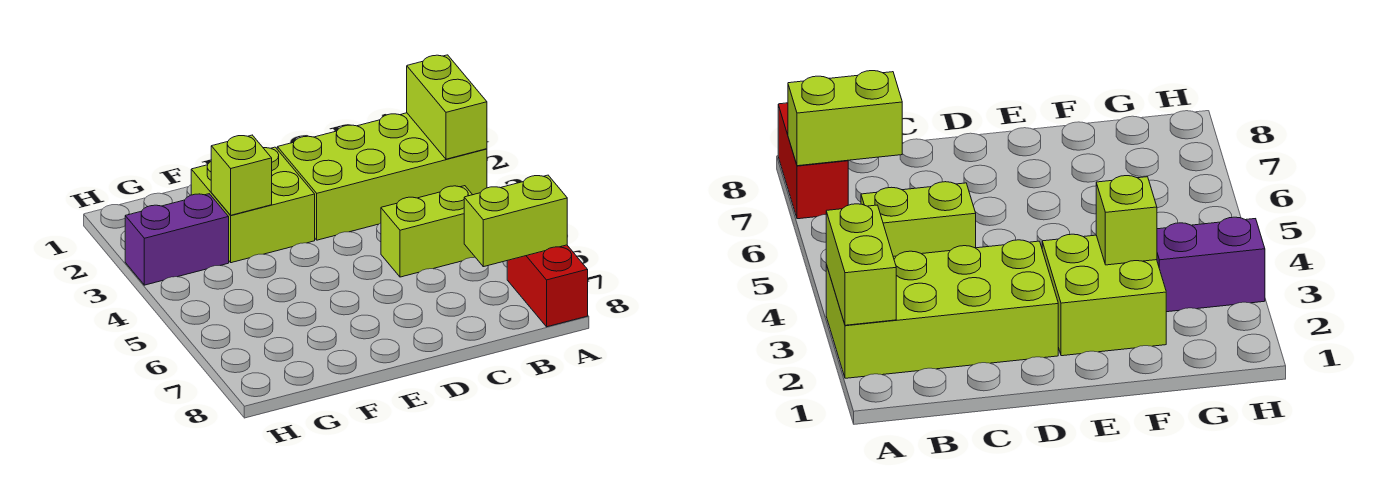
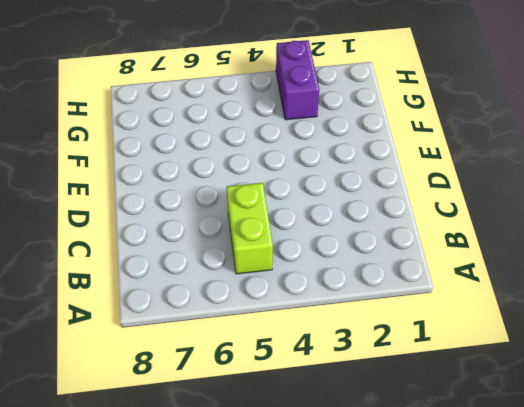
none -> lime 2x4 brick [277,113,487,240]
none -> red 1x2 brick [507,245,588,327]

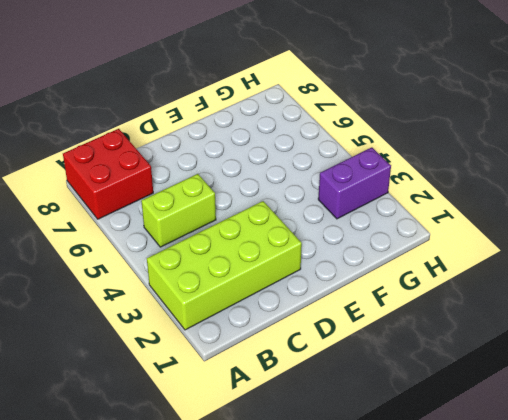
red 2x2 brick [63,129,153,219] -> red 1x2 brick [507,245,588,327]
none -> lime 2x2 brick [191,147,315,263]
none -> lime 1x2 brick [407,55,487,159]

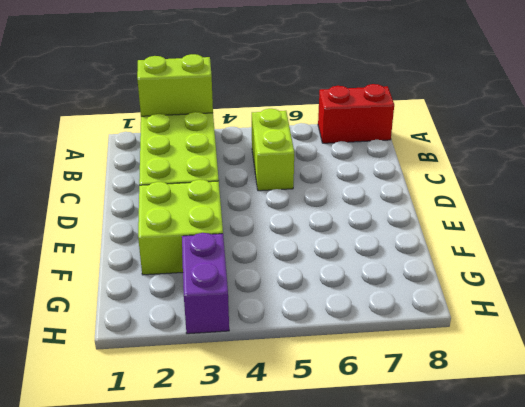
none -> lime 1x2 brick [464,175,567,267]
none -> lime 1x1 brick [211,135,272,215]

